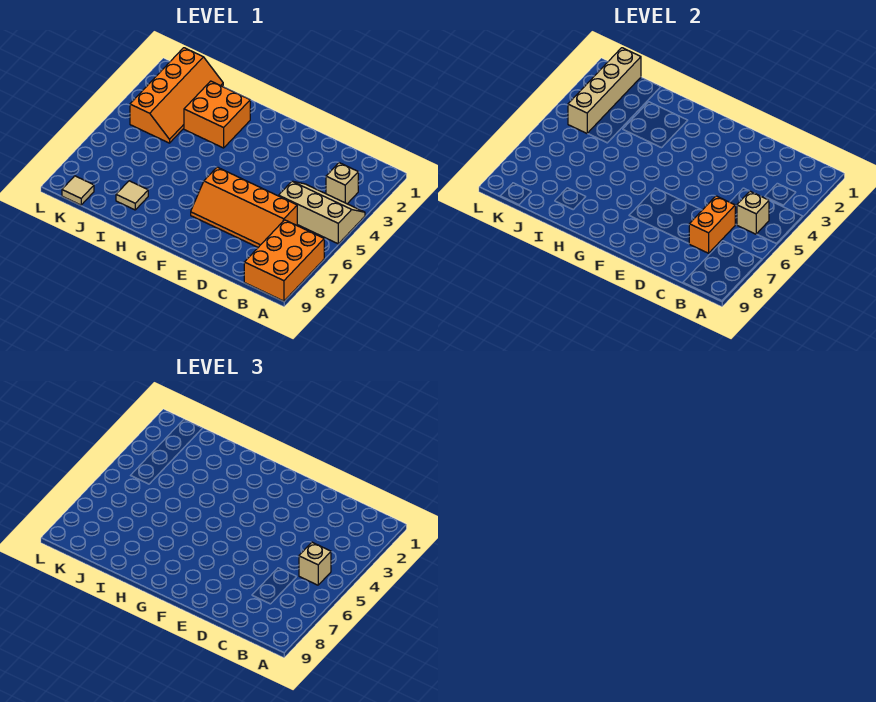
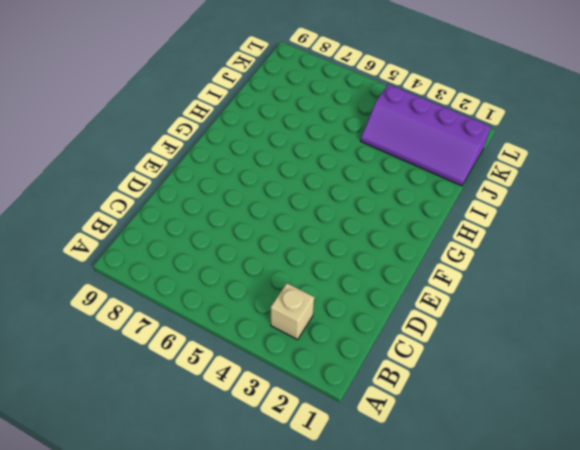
purple 2x4 slope [361,84,490,186] -> orange 2x4 slope [130,48,223,143]
none -> tan 2x3 slope [279,181,365,244]
none -> orange 2x3 brick [244,220,324,301]
none -> orange 2x4 slope [191,167,297,247]

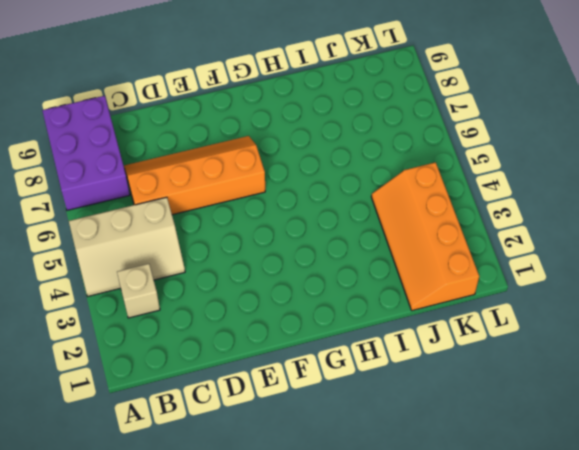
purple 2x3 brick [42,96,130,210] -> orange 2x3 brick [244,220,324,301]
none -> orange 2x2 brick [184,81,250,148]
none -> tan 1x1 tile [116,181,148,210]
none -> tan 1x1 tile [62,176,94,205]

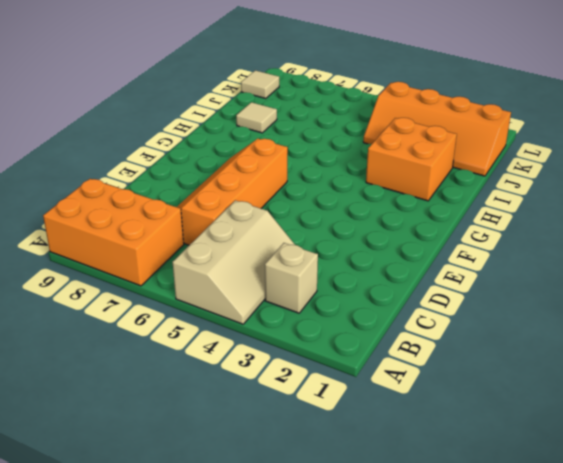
none -> tan 1x1 brick [737,191,769,234]
none -> orange 1x2 brick [689,196,735,253]
none -> tan 1x4 brick [568,48,641,133]

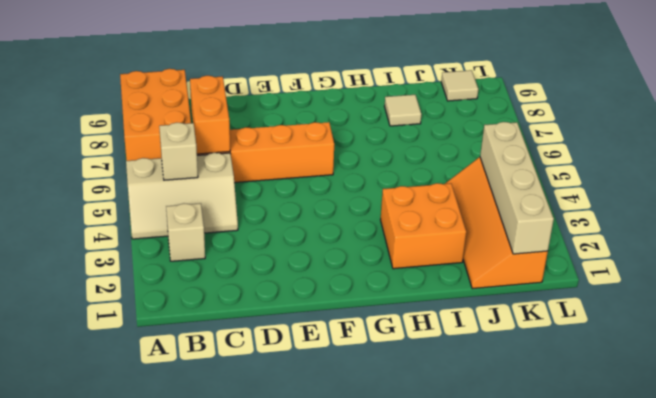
none -> tan 1x1 brick [299,542,331,585]

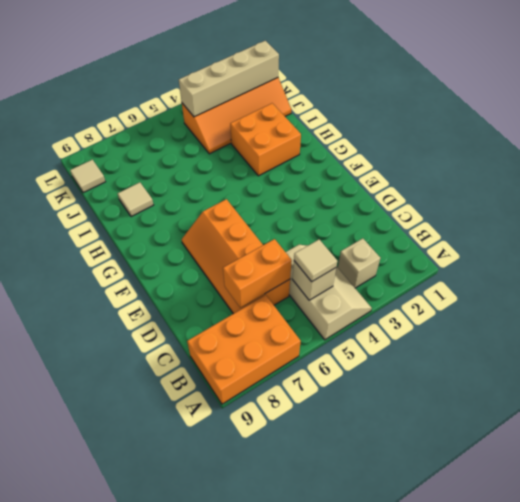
tan 1x1 tile [294,240,337,282] -> tan 1x1 brick [299,542,331,585]

